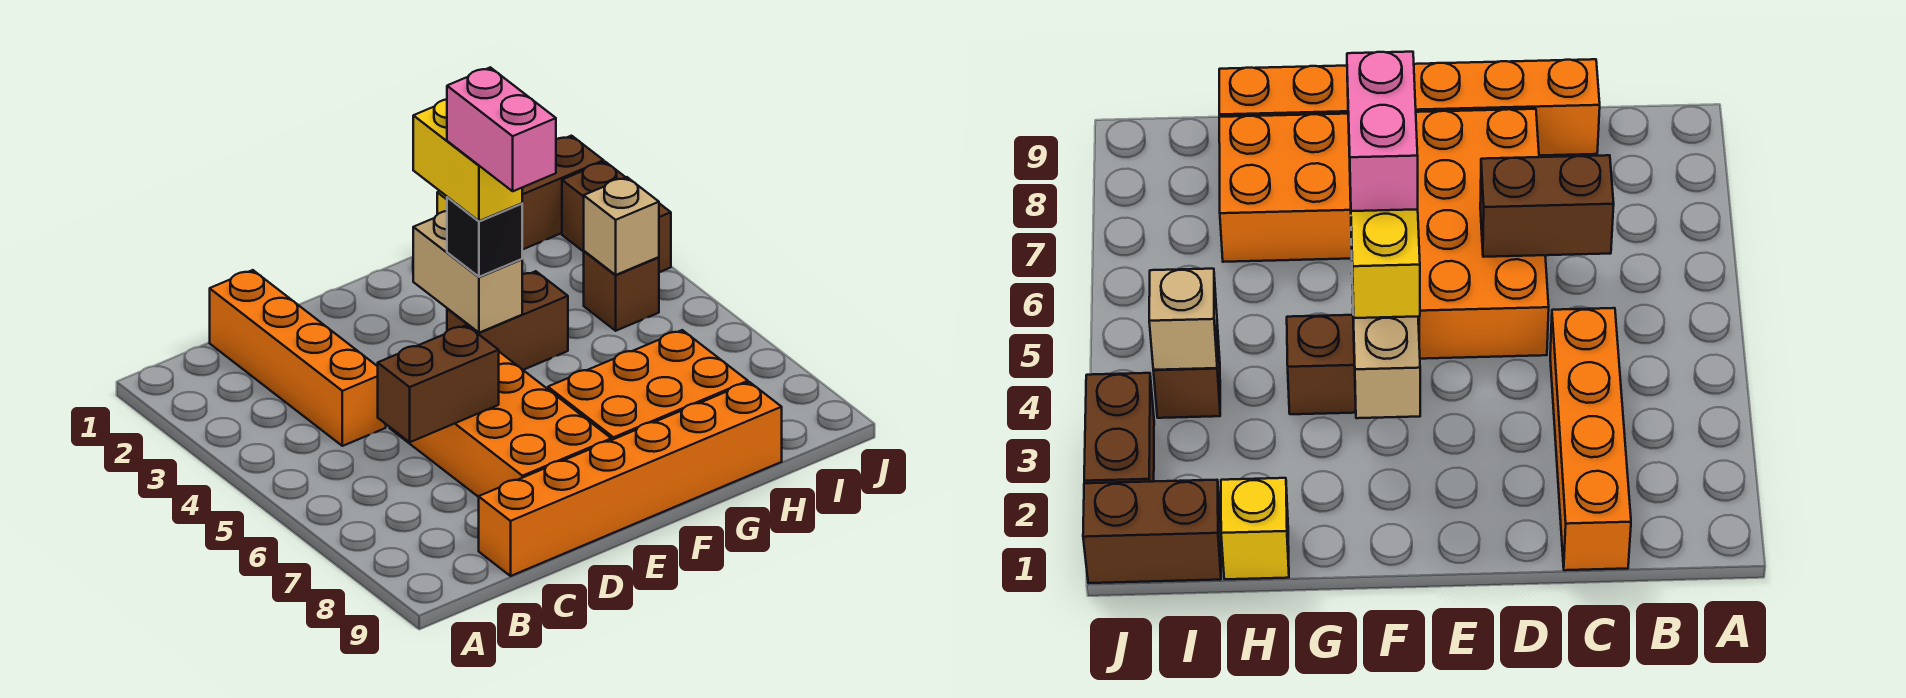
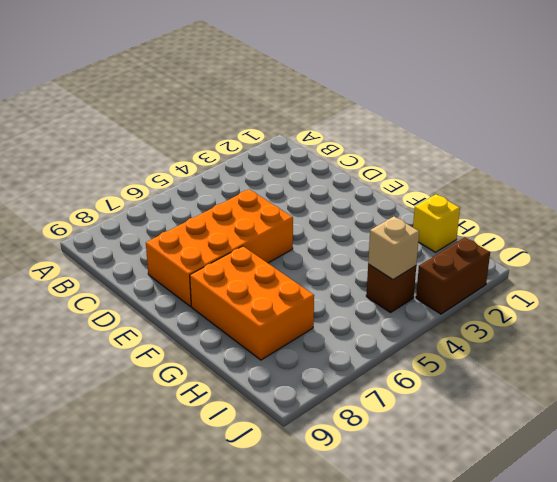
none -> orange 1x4 brick [210,270,386,446]
none -> orange 1x6 brick [479,382,782,576]
none -> brown 1x2 brick [447,271,568,370]

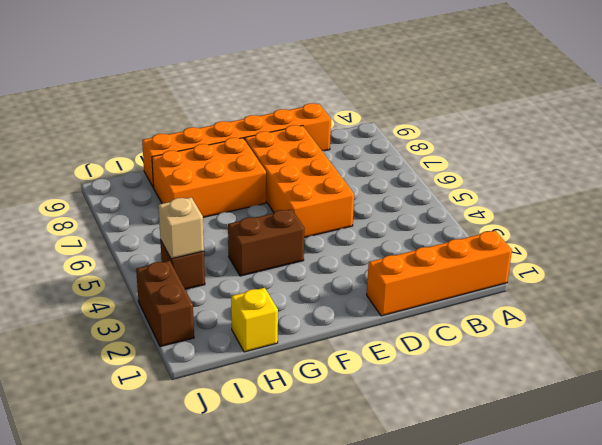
orange 1x4 brick [367,231,512,316] -> orange 1x4 brick turned to [210,270,386,446]
none -> brown 1x2 brick [522,136,604,250]
none -> brown 1x2 brick [378,325,499,442]
none -> tan 1x2 brick [413,211,522,333]

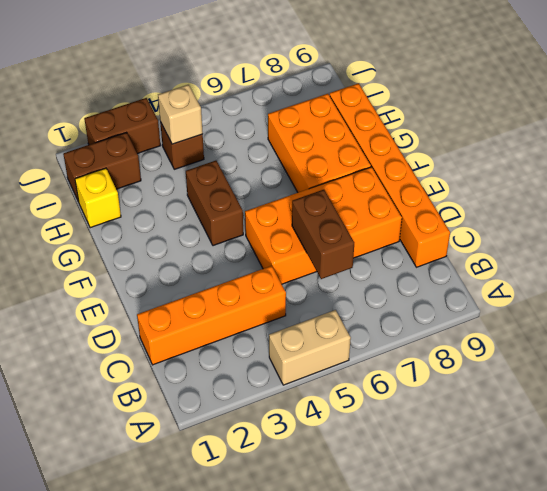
tan 1x2 brick [269,310,351,385] -> tan 1x2 brick moved to [413,211,522,333]
brown 1x2 brick [63,133,141,202] -> brown 1x2 brick turned to [522,136,604,250]
none -> black 1x1 brick [447,197,522,277]
none -> yellow 1x2 brick [413,100,522,221]
none -> pink 1x2 brick [447,67,556,191]

